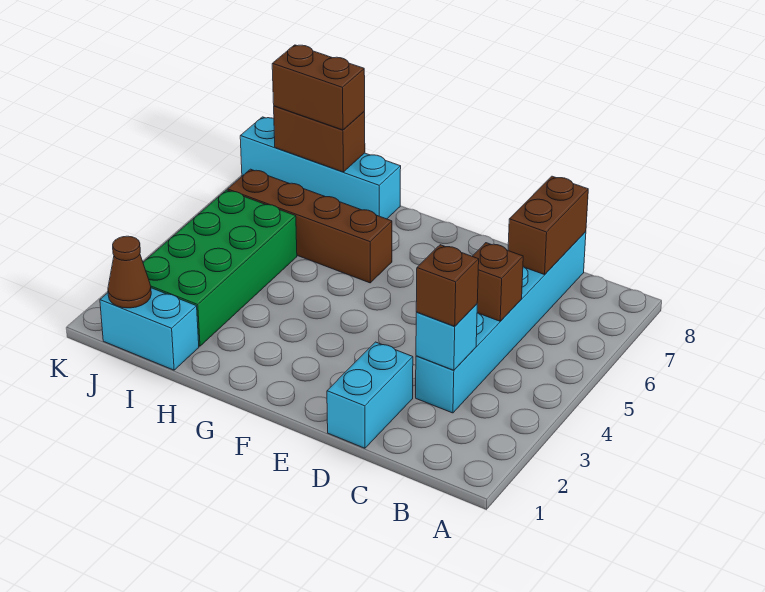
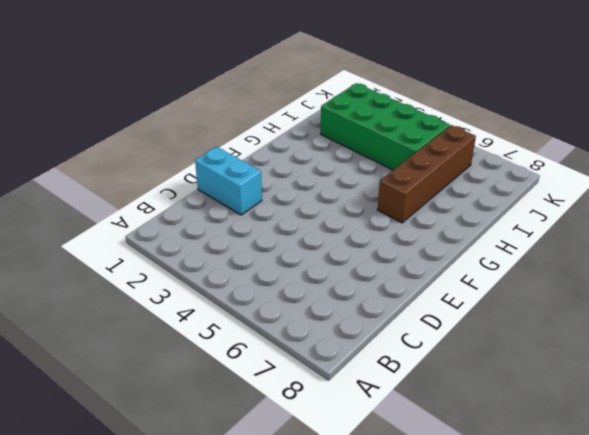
none -> cyan 1x6 brick [416,232,586,413]
none -> cyan 1x4 brick [240,117,401,219]
none -> cyan 1x2 brick [100,288,199,370]

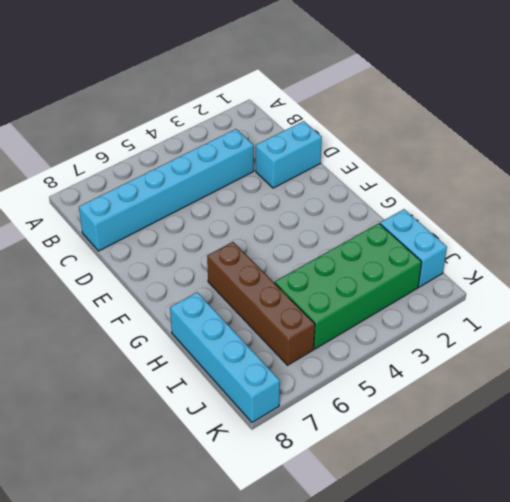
none -> cyan 1x1 brick [416,304,477,370]
none -> brown 1x1 brick [472,243,523,321]
none -> brown 1x2 brick [508,176,588,275]

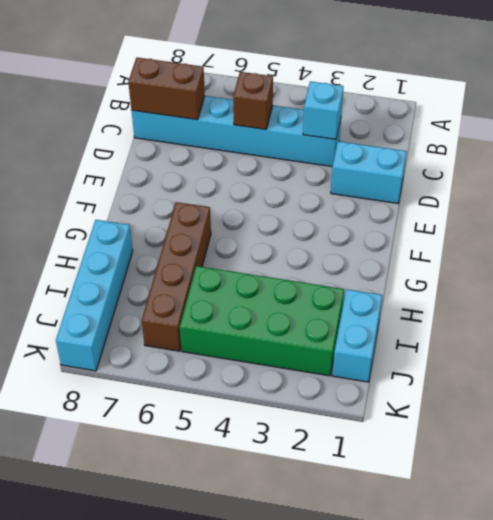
none -> brown 1x2 brick [274,106,365,172]
none -> brown 1x1 cone [108,236,151,308]
none -> brown 1x1 brick [416,245,479,326]

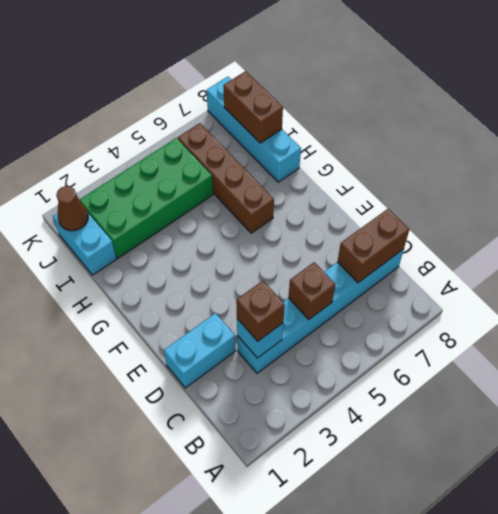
none -> brown 1x2 brick [272,45,365,130]

